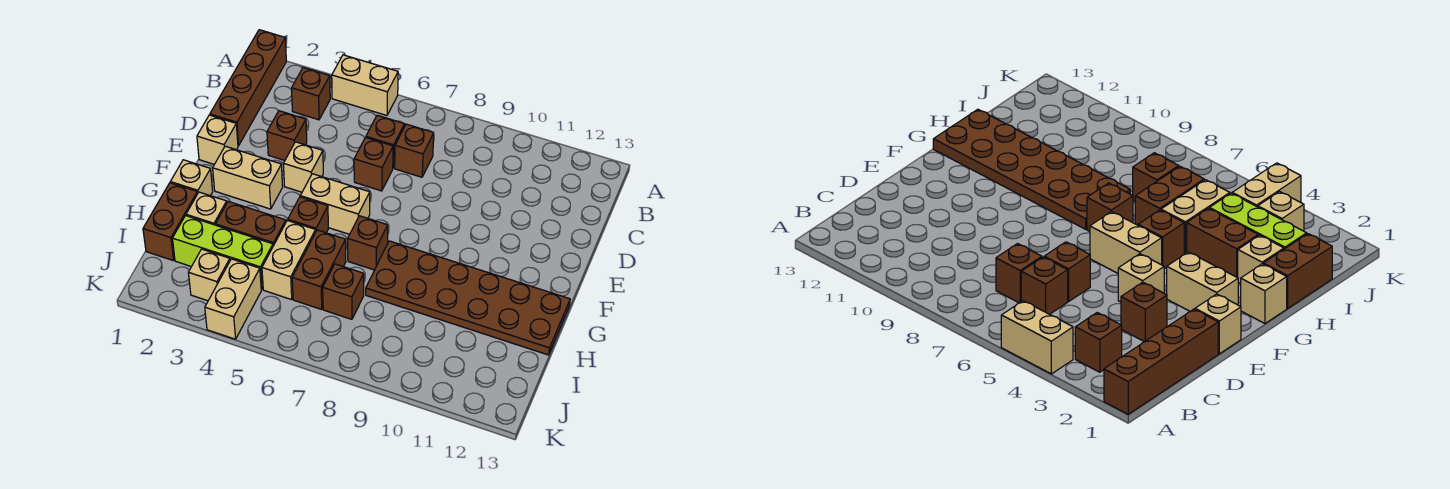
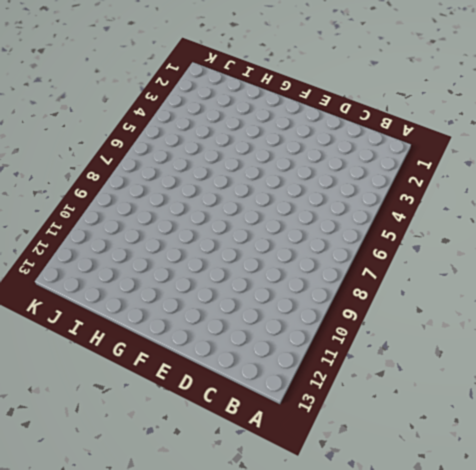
none -> brown 1x4 brick [210,30,286,146]
none -> tan 1x2 brick [332,55,398,115]
none -> brown 1x1 brick [292,68,330,120]

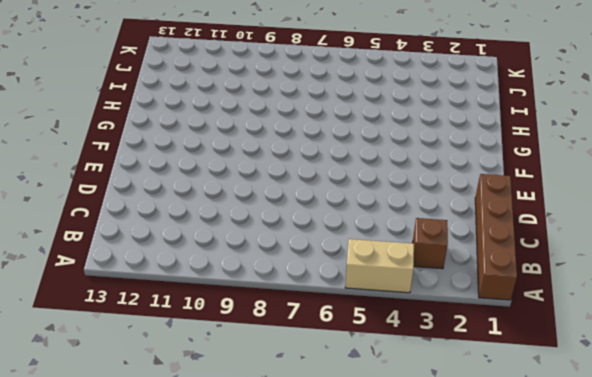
none -> brown 1x1 brick [366,115,405,168]
none -> brown 1x1 brick [395,124,434,177]
none -> brown 1x1 brick [267,111,307,160]

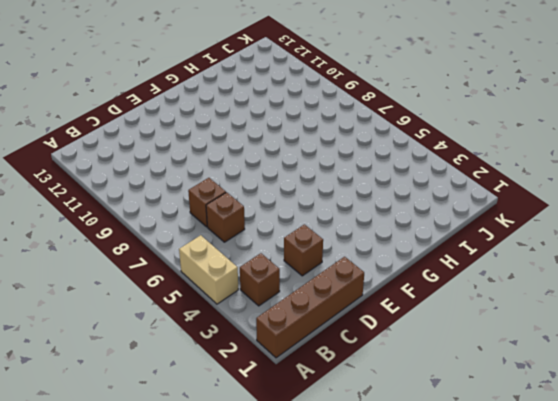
none -> brown 1x1 brick [354,138,393,191]
none -> tan 1x1 brick [197,115,238,164]
none -> tan 1x1 brick [283,142,323,192]

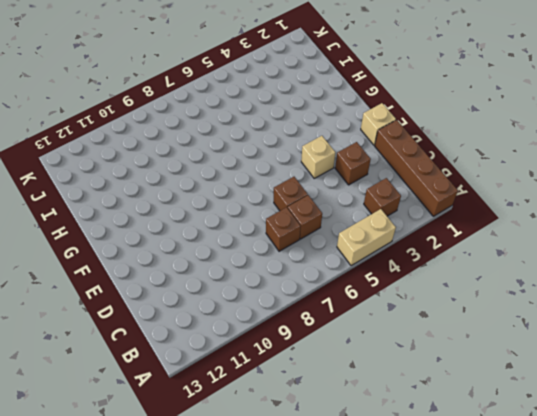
none -> tan 1x2 brick [213,146,283,209]
none -> tan 1x2 brick [300,174,370,234]
none -> tan 1x1 brick [170,160,213,196]

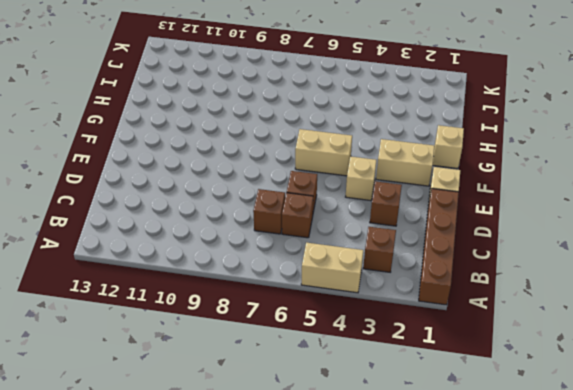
none -> brown 1x1 brick [288,197,328,233]
none -> brown 1x1 brick [348,216,388,270]
none -> brown 2x6 plate [366,241,570,355]

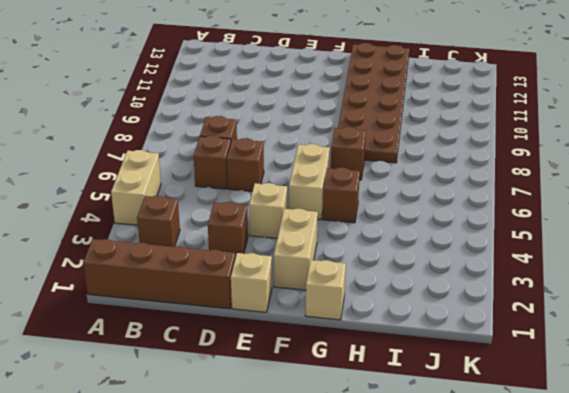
none -> brown 1x2 brick [143,183,198,261]
none -> tan 1x1 brick [186,192,227,225]
none -> brown 1x2 brick [216,202,286,246]

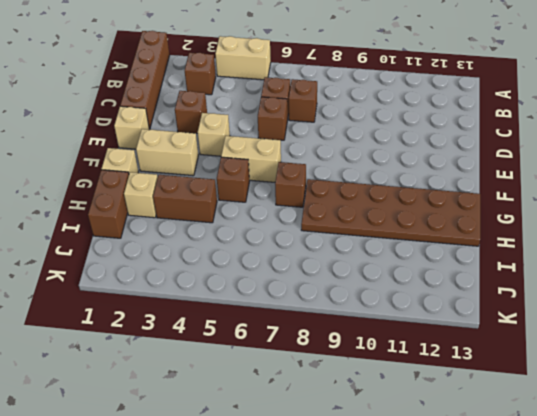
none -> tan 1x2 brick [262,220,316,299]
none -> brown 1x2 brick [292,230,346,309]
none -> lime 1x3 brick [172,216,273,290]

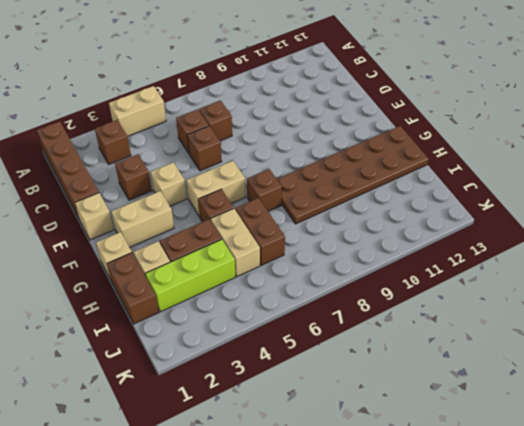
none -> brown 1x1 brick [323,264,364,319]
none -> tan 1x1 brick [188,249,230,301]
none -> tan 1x2 brick [205,259,261,339]

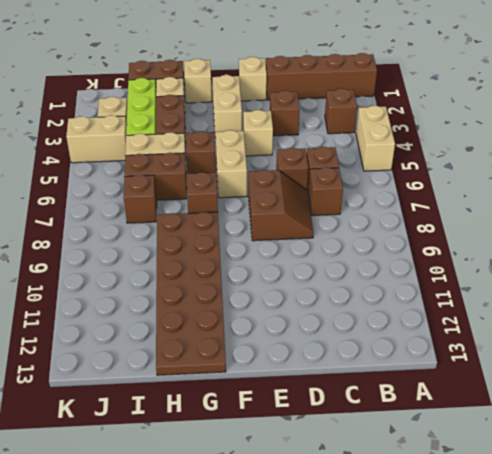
brown 2x2 slope [248,170,313,241] -> none

